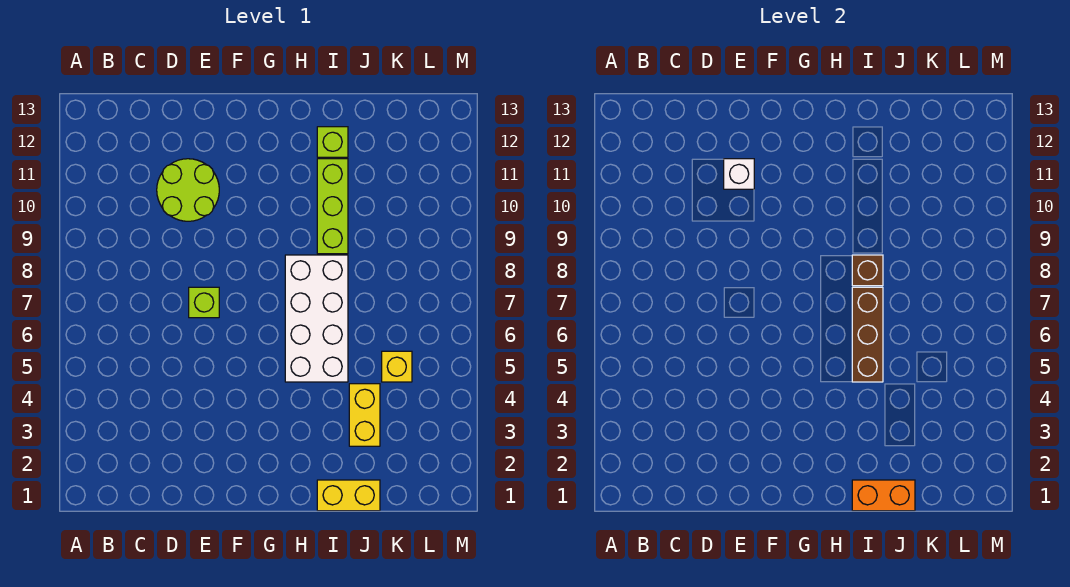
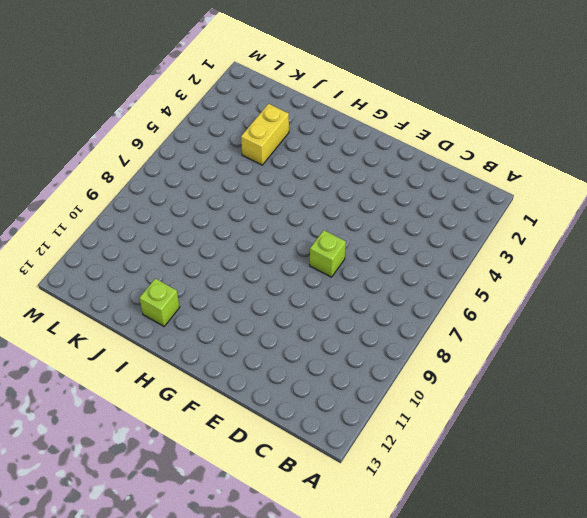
none -> lime 2x2 round brick [157,159,219,221]
none -> white 2x4 brick [285,255,348,382]
none -> yellow 1x2 brick [317,480,380,511]

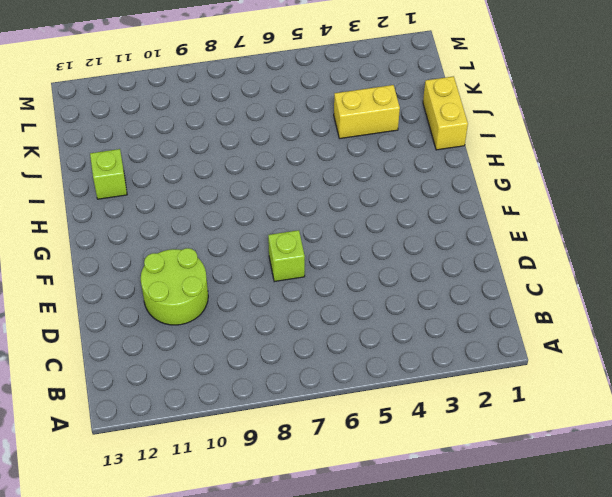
none -> white 2x4 brick [285,255,348,382]
none -> lime 1x3 brick [317,159,348,254]
none -> yellow 1x1 brick [382,351,412,382]

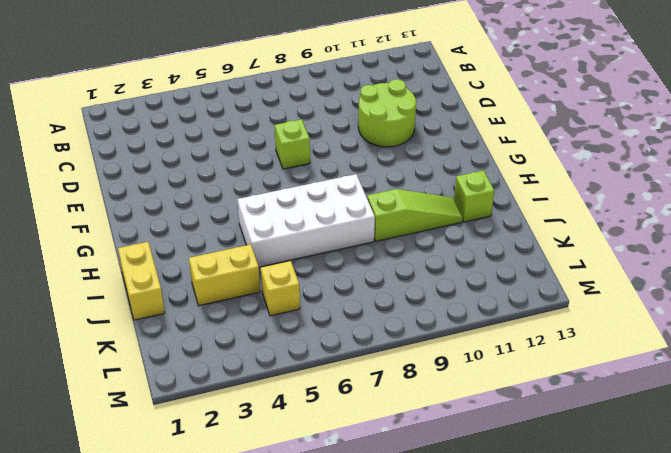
lime 1x3 slope [367,189,463,241] -> lime 1x3 brick [317,159,348,254]
none -> white 1x1 brick [724,159,754,189]
none -> orange 1x2 brick [852,480,915,511]
none -> brown 1x3 brick [852,287,883,382]

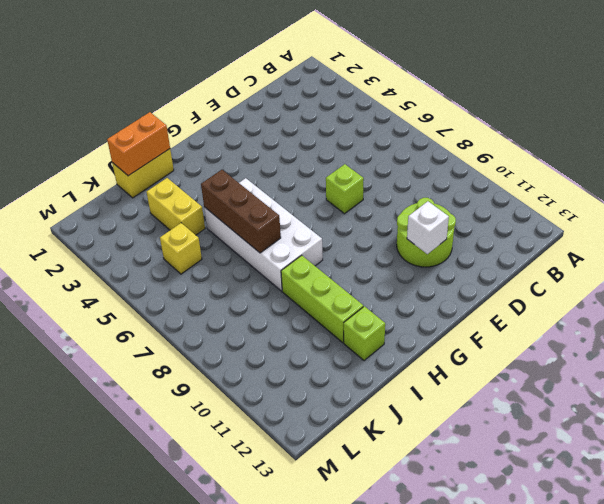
none -> brown 1x1 brick [852,255,883,286]

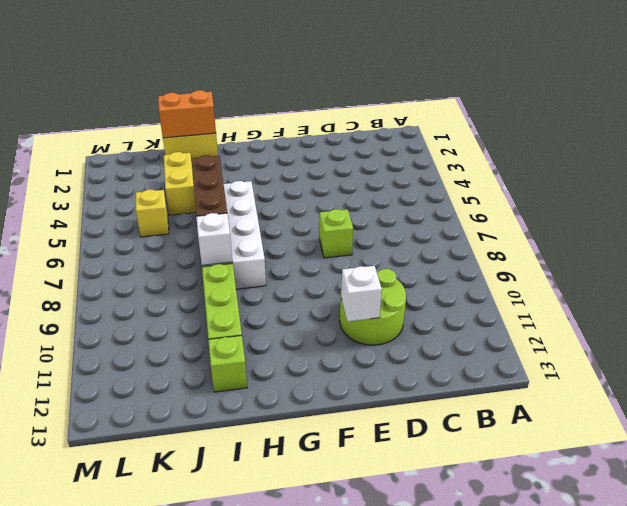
white 1x1 brick [196,213,232,265] -> brown 1x1 brick [852,255,883,286]

